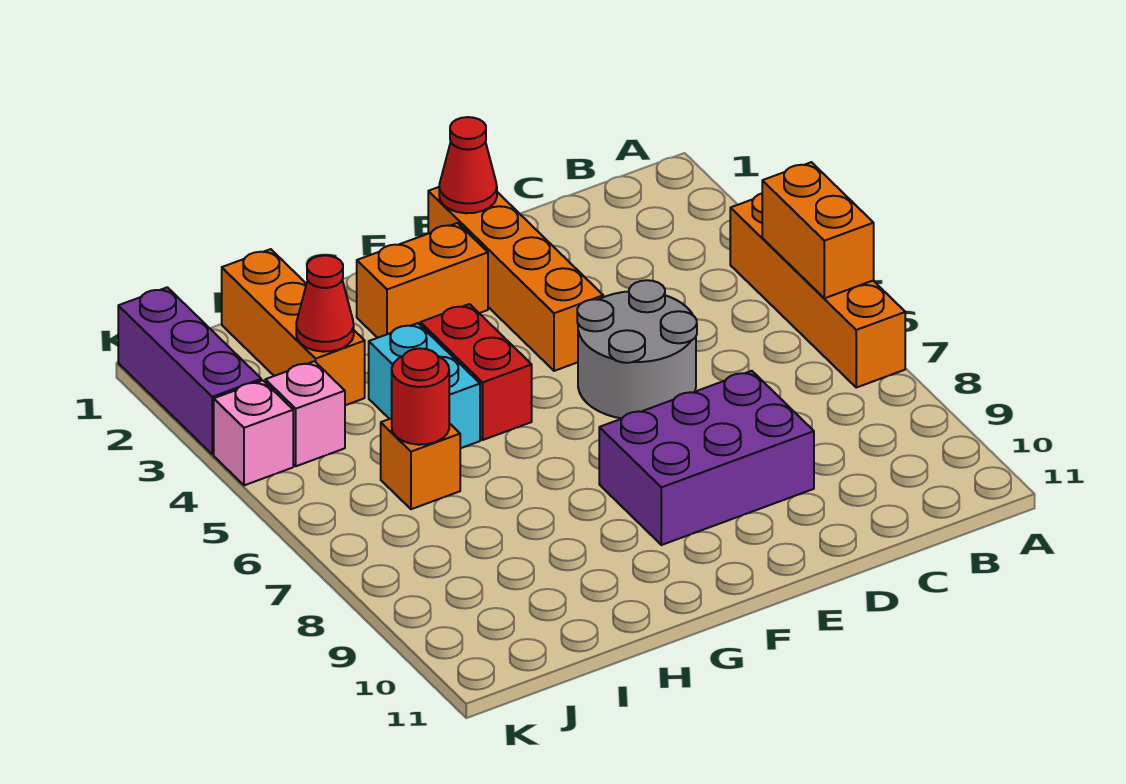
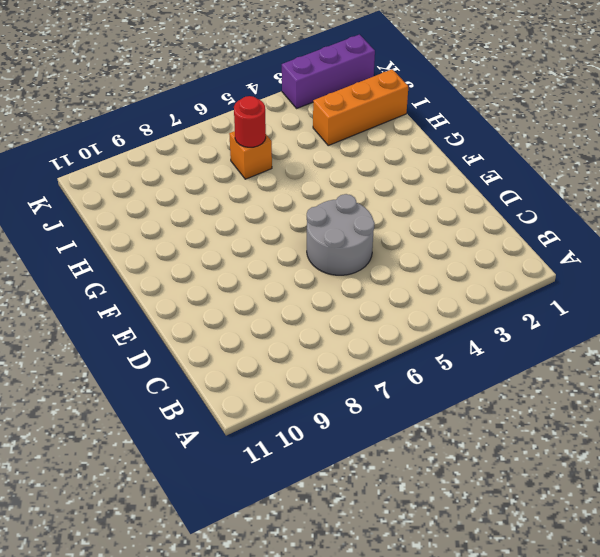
none -> orange 1x4 brick [730,194,905,388]
none -> purple 2x3 brick [599,371,814,545]
none -> orange 1x4 brick [428,187,603,371]

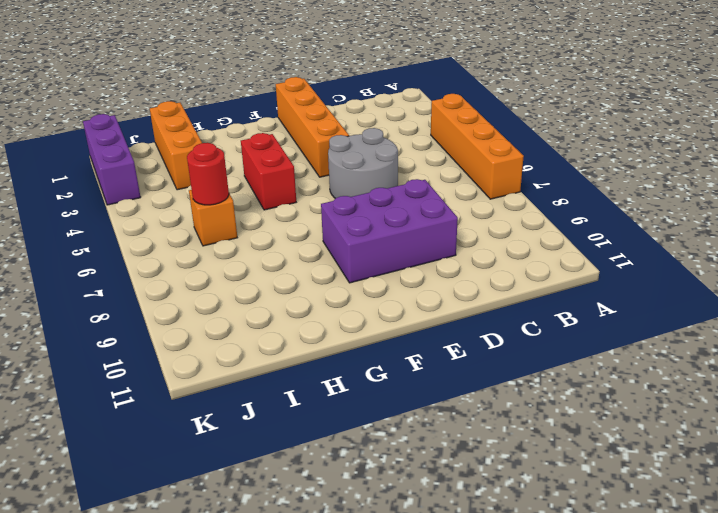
none -> orange 1x2 brick [357,223,488,338]
none -> cyan 1x2 brick [369,323,480,448]
none -> pink 1x1 brick [265,361,345,466]

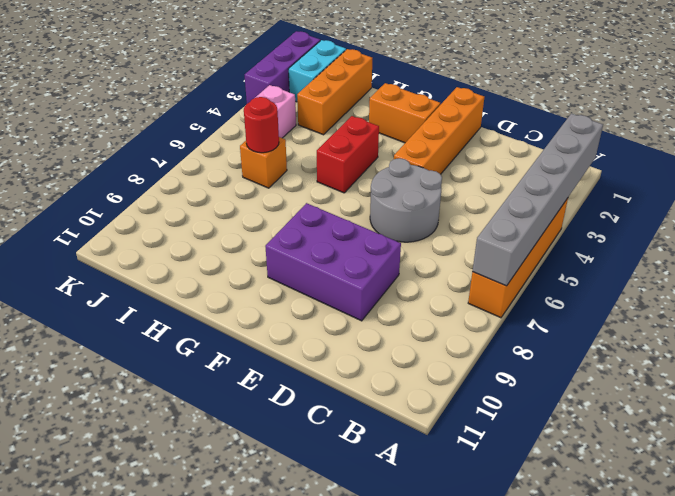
grey 1x6 brick [472,113,603,286] -> orange 1x2 brick [762,162,874,298]
cyan 1x2 brick [288,40,346,102] -> cyan 1x2 brick moved to [369,323,480,448]
none -> pink 1x1 brick [214,380,293,485]
none -> red 1x1 cone [439,117,497,213]
none -> red 1x1 cone [296,255,354,352]

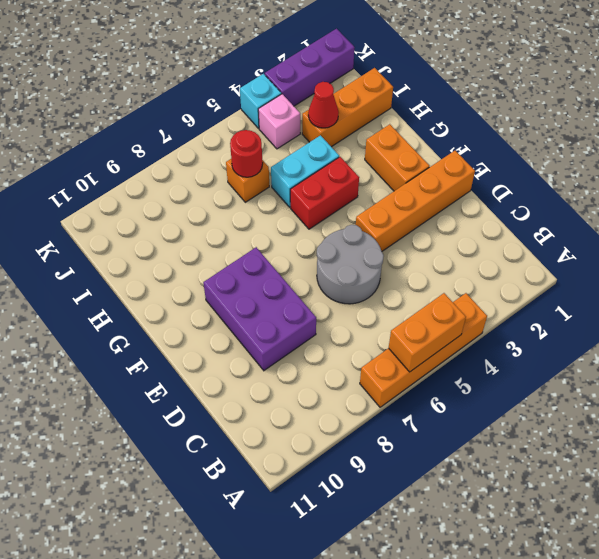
cyan 1x1 brick [240,74,281,128] -> pink 1x1 brick [214,380,293,485]
none -> red 1x1 cone [439,117,497,213]

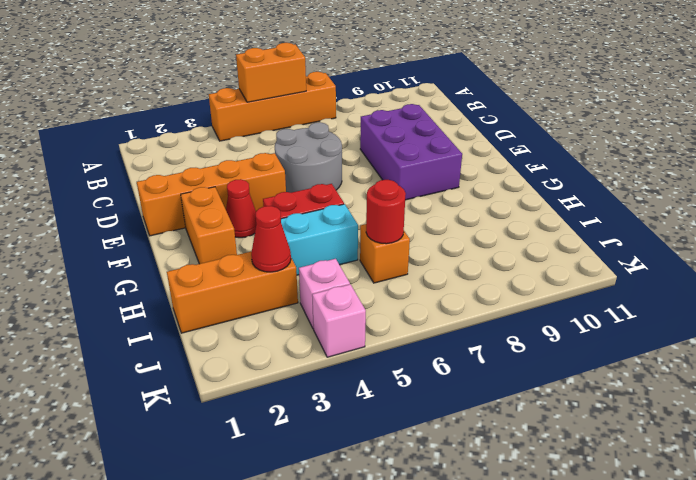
red 1x1 cone [226,179,256,238] -> red 1x1 cone moved to [439,117,497,213]
none -> purple 1x3 brick [118,287,261,454]

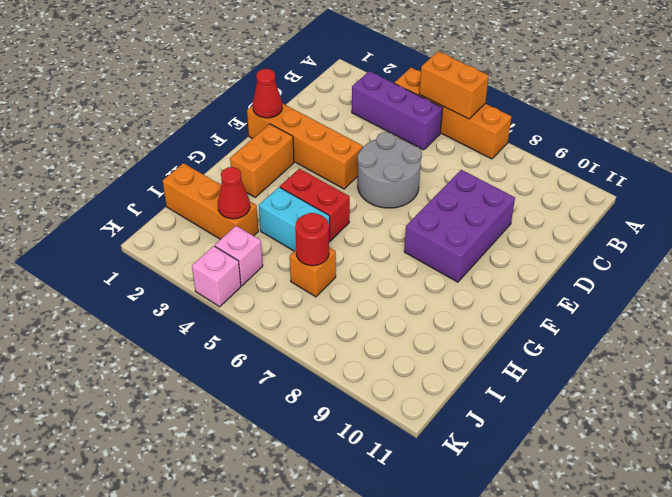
purple 1x3 brick [352,71,443,150] -> purple 1x3 brick moved to [118,287,261,454]

